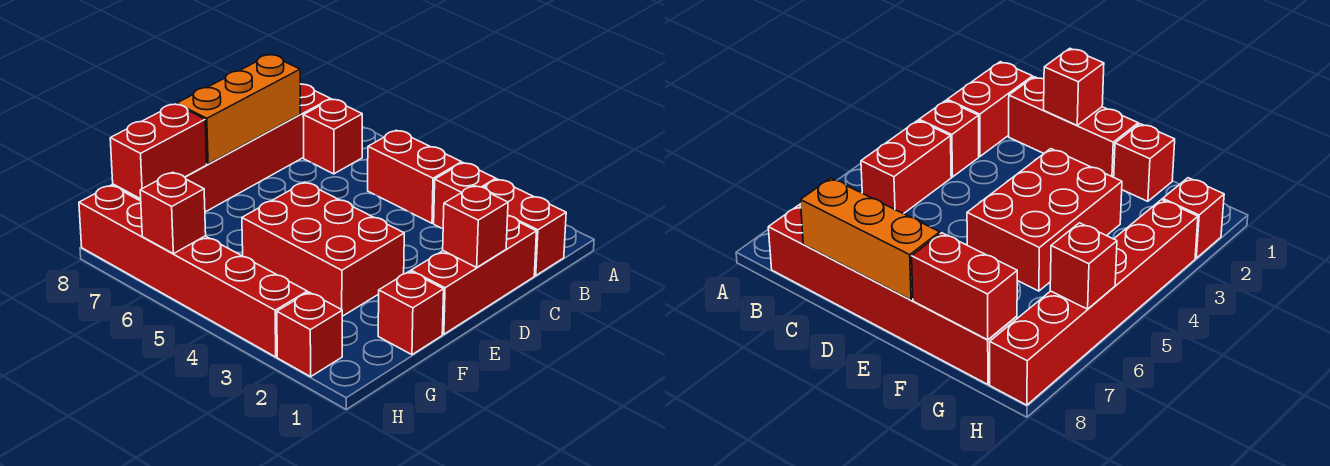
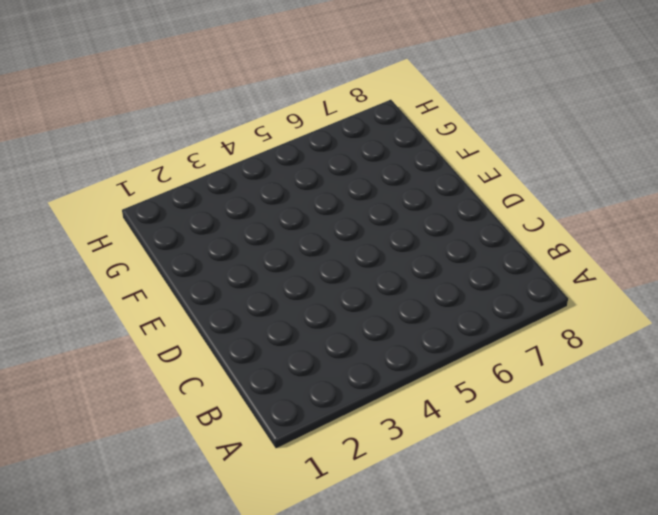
none -> red 1x2 brick [484,179,566,276]
none -> red 1x1 brick [434,163,496,229]
none -> red 1x2 brick [368,130,462,223]

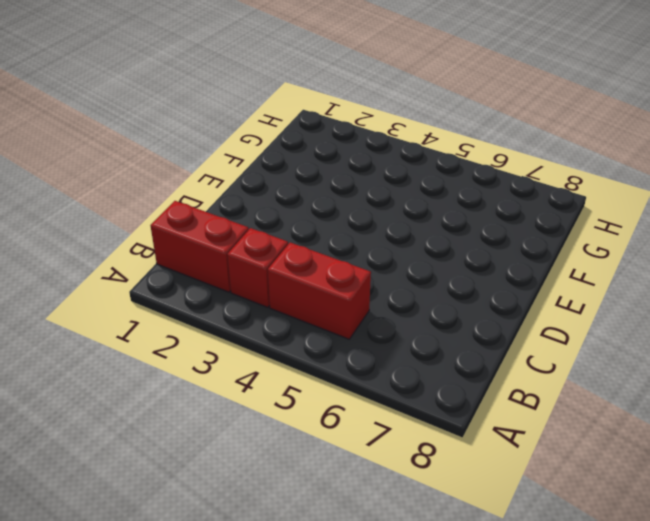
none -> red 1x1 brick [303,99,362,174]
none -> red 1x6 brick [113,84,331,212]
none -> red 1x3 brick [411,216,537,334]

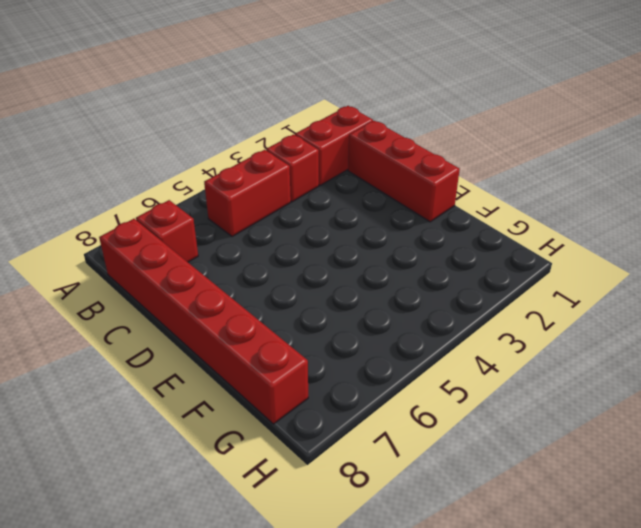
none -> red 2x3 brick [242,182,404,316]
none -> red 1x1 brick [378,271,444,355]
none -> red 1x1 brick [277,292,342,377]

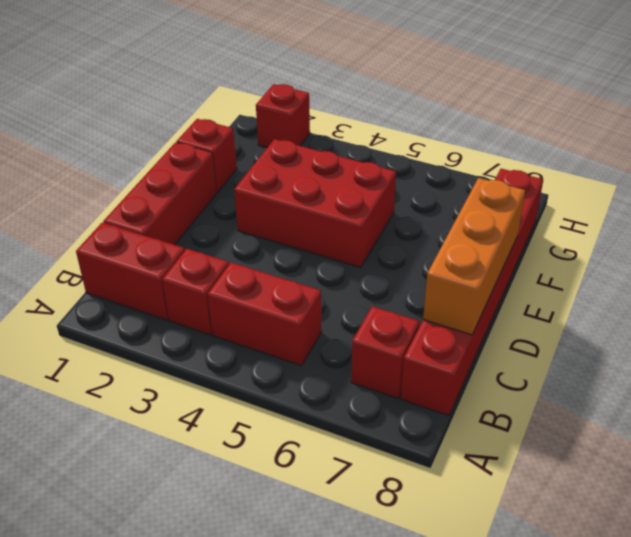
none -> red 1x6 brick [79,185,307,357]
none -> red 1x1 brick [443,186,508,267]
none -> red 1x2 brick [110,104,207,199]

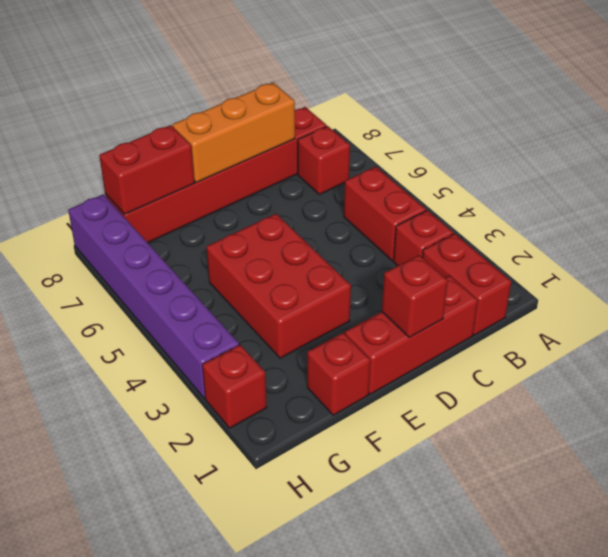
purple 1x6 brick [68,194,239,399] -> red 1x6 brick [79,185,307,357]
none -> red 1x1 brick [140,172,206,254]

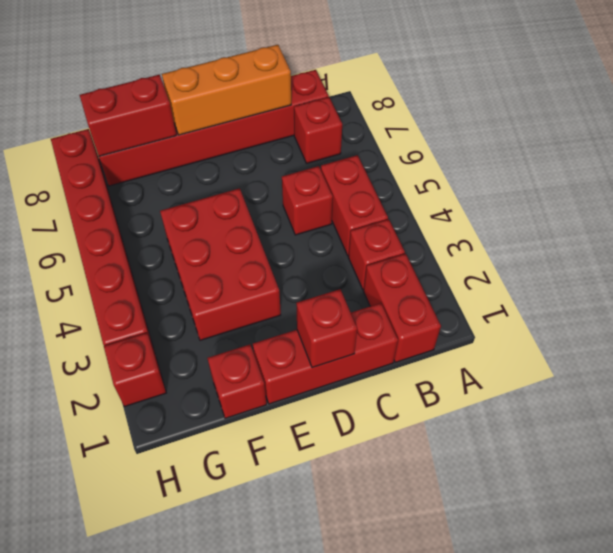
red 1x1 brick [282,166,333,235] -> red 1x1 brick moved to [140,172,206,254]

